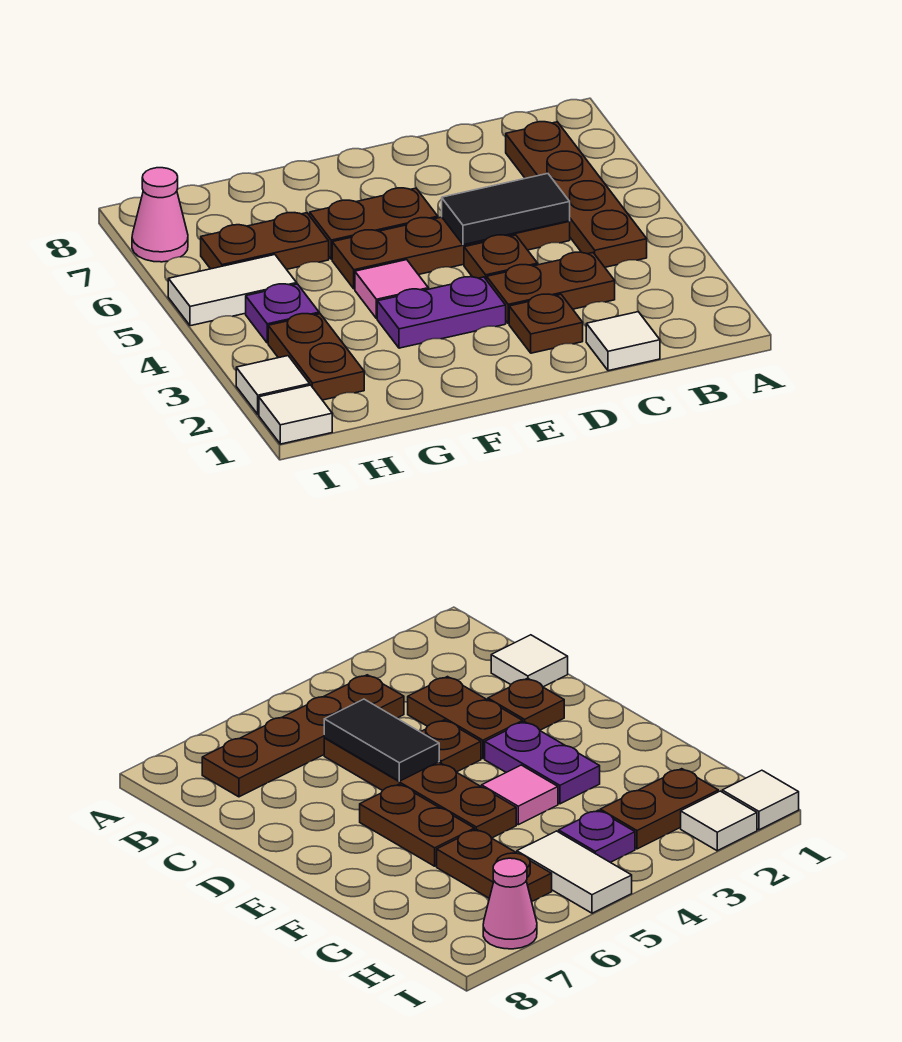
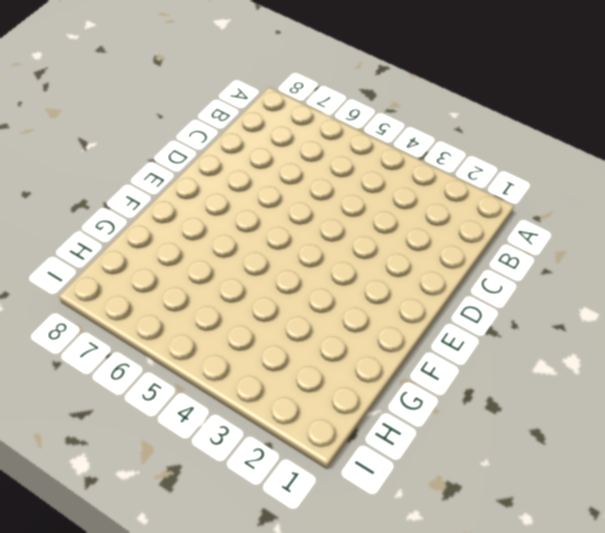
none -> brown 1x4 plate [506,122,647,267]
none -> white 1x1 tile [586,312,660,371]
none -> brown 1x2 plate [487,252,615,324]

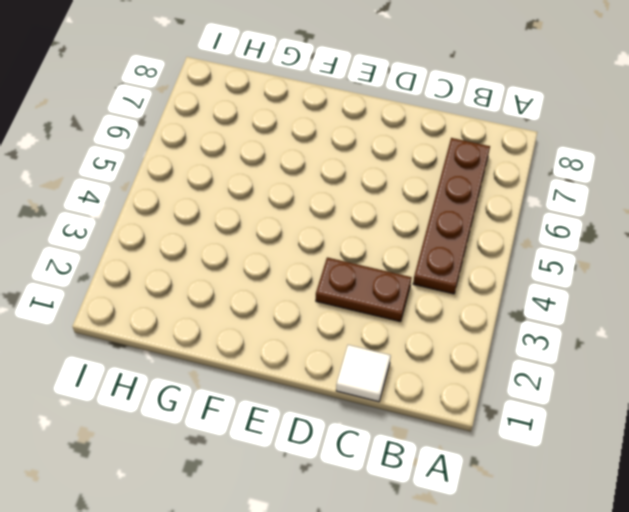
none -> brown 1x4 plate [332,217,570,289]
none -> brown 1x1 plate [509,294,583,353]
none -> brown 1x1 plate [464,235,538,280]

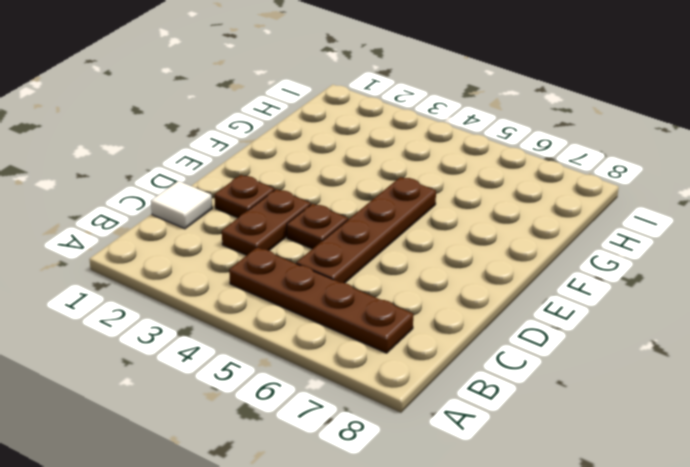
none -> purple 1x2 plate [377,277,506,348]
none -> brown 1x2 plate [309,188,438,259]
none -> pink 1x1 tile [355,260,428,319]

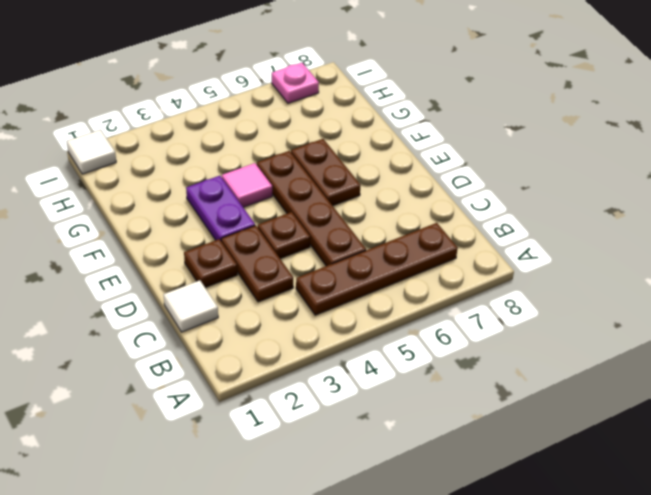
pink 1x1 plate [272,63,319,103] -> pink 1x1 cone [132,168,188,262]
none -> brown 1x2 plate [201,213,329,269]
none -> brown 1x2 plate [268,314,364,400]
none -> purple 1x1 plate [246,284,319,343]

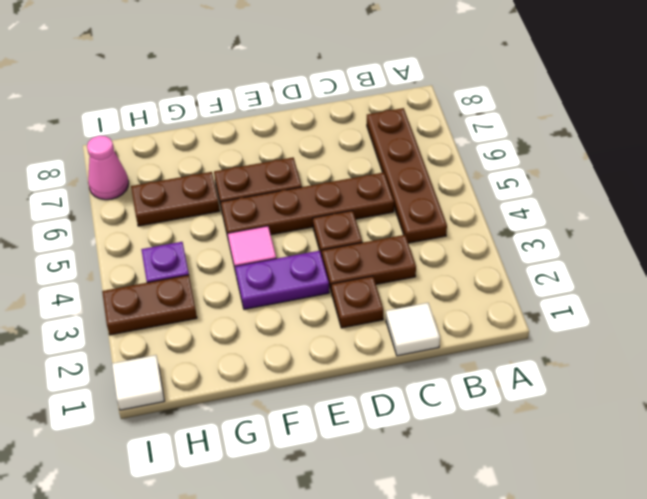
brown 1x2 plate [102,275,197,335] -> brown 1x2 plate turned to [268,314,364,400]
none -> white 1x2 tile [168,255,297,326]
none -> white 1x1 tile [236,356,310,414]
none -> black 1x2 tile [442,174,570,245]

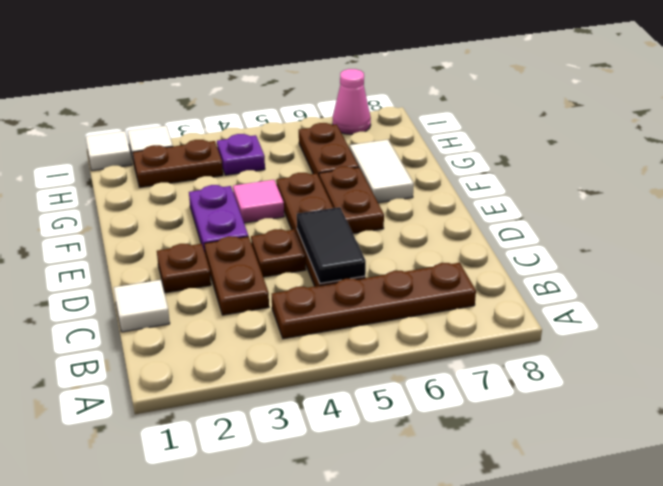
white 1x2 tile [350,140,414,203] -> white 1x2 tile moved to [168,255,297,326]

